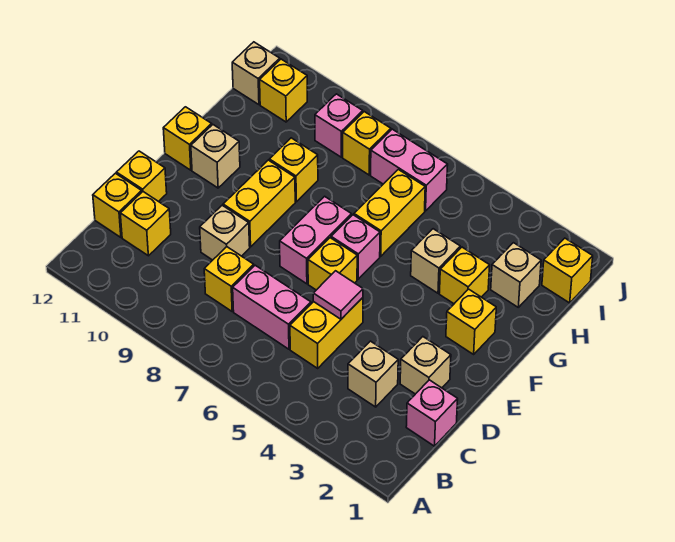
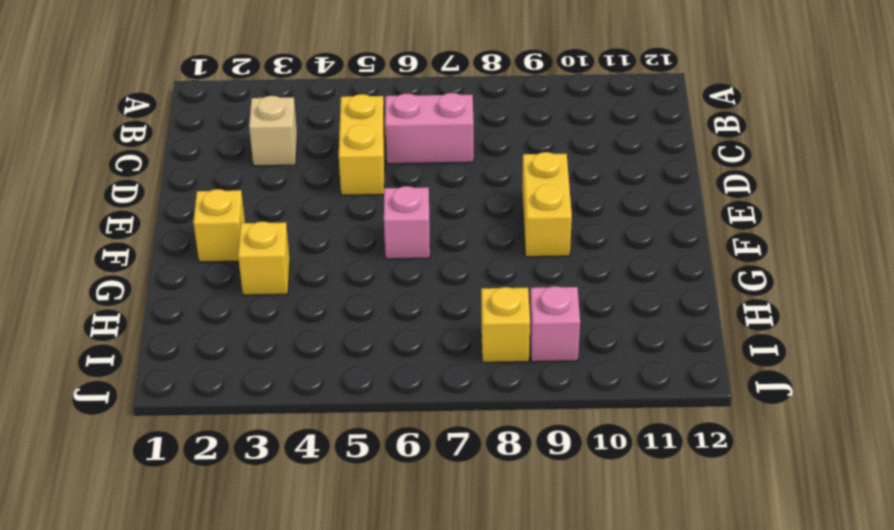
none -> pink 1x1 brick [406,380,458,446]
none -> yellow 1x1 brick [204,247,254,311]
none -> yellow 1x1 brick [120,192,171,256]

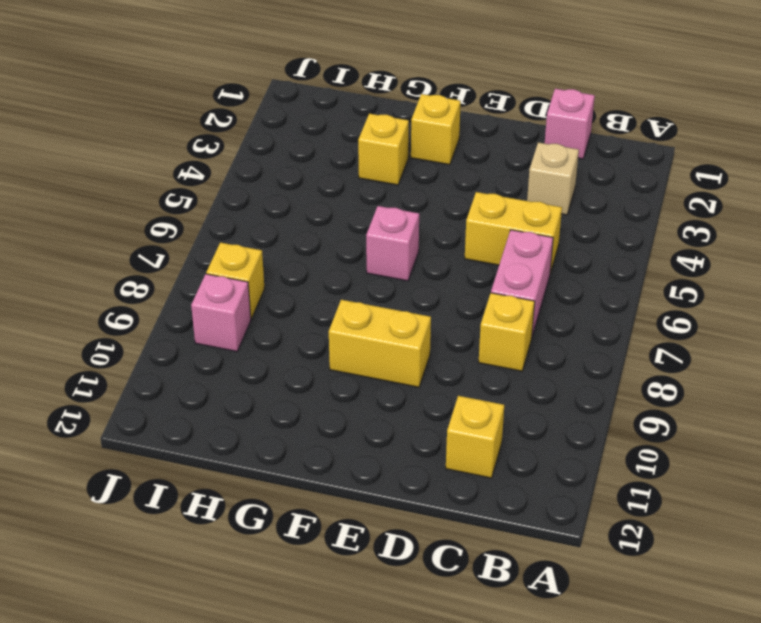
none -> yellow 1x1 brick [93,173,142,237]
none -> tan 1x1 brick [400,337,451,394]
none -> tan 1x1 brick [200,205,250,260]

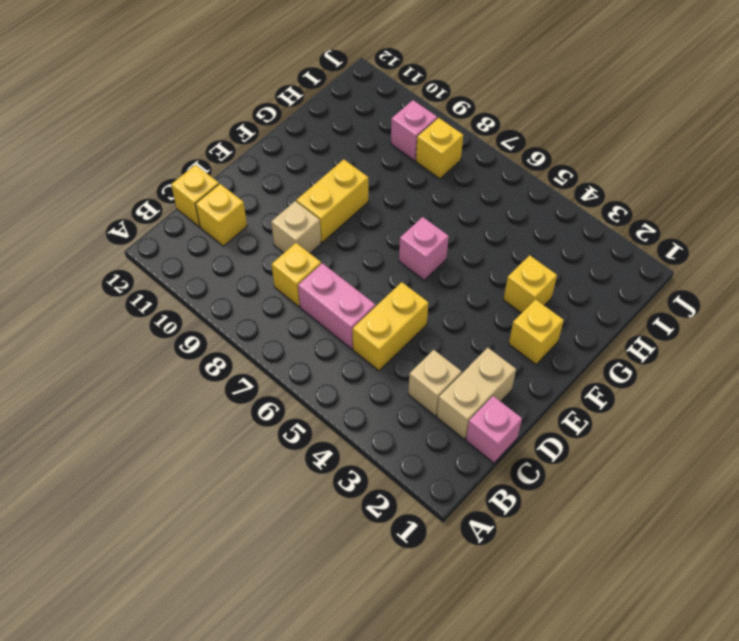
tan 1x2 brick [437,348,516,439] -> tan 1x1 brick [400,337,451,394]
none -> yellow 1x1 brick [117,151,167,202]
none -> yellow 1x1 brick [308,238,357,290]
none -> pink 1x2 brick [280,196,352,284]

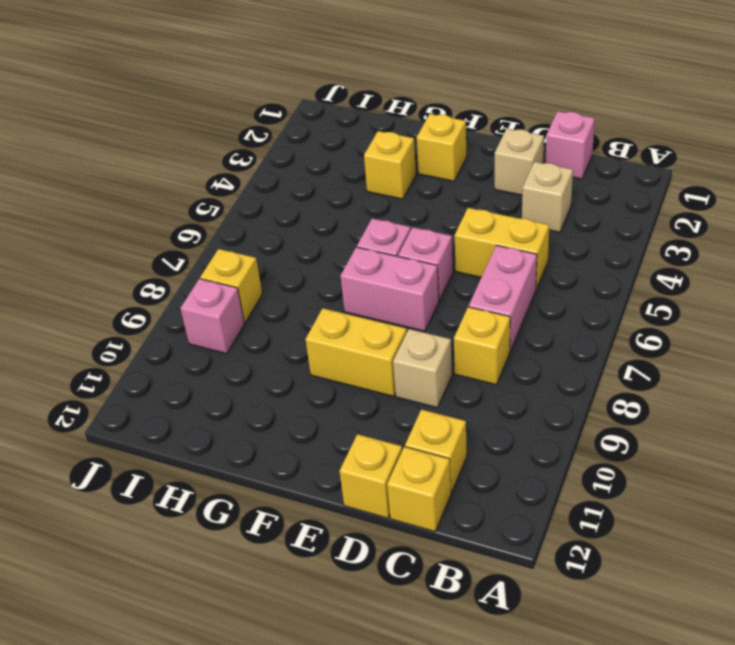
pink 1x1 brick [398,227,453,300] -> yellow 1x1 brick [308,238,357,290]
none -> tan 1x1 brick [191,125,240,188]
none -> yellow 1x1 brick [163,107,212,170]
none -> tan 1x1 brick [411,229,460,293]

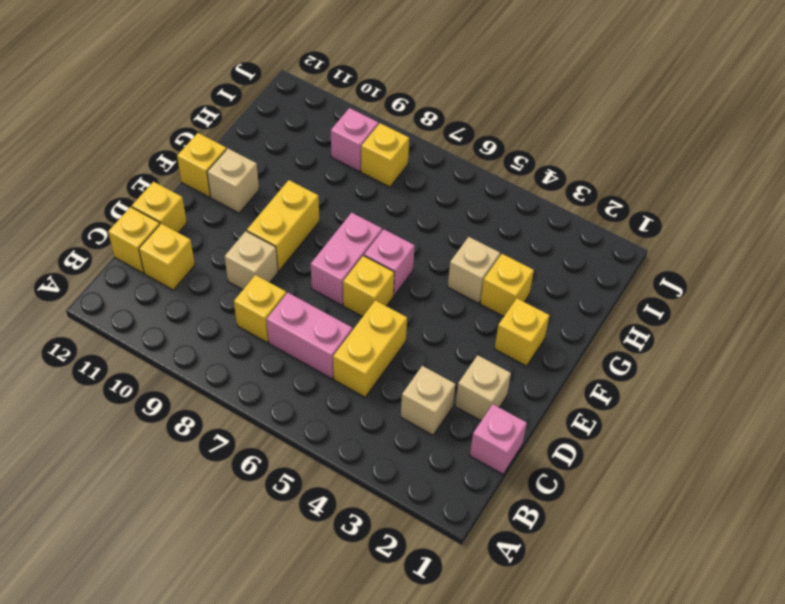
none -> yellow 1x2 brick [354,169,425,256]
none -> yellow 1x1 brick [269,138,318,202]
none -> tan 1x1 brick [491,243,541,307]

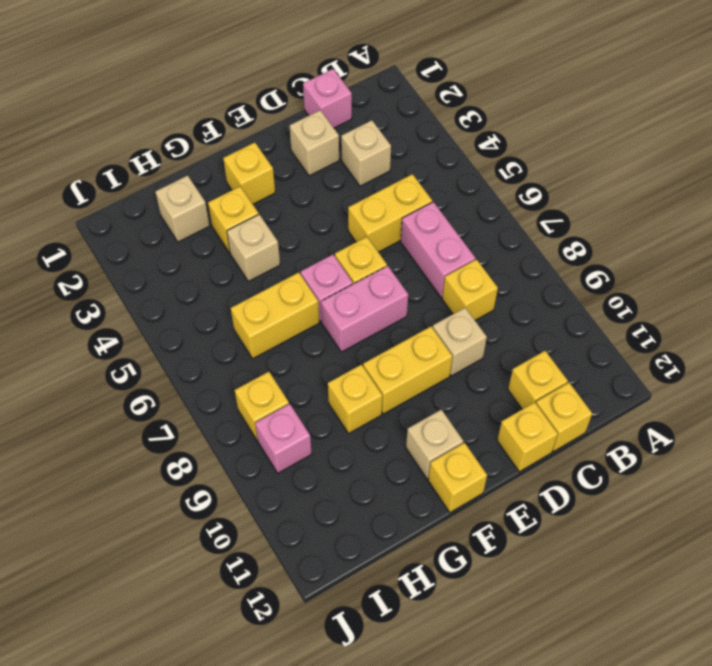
none -> yellow 1x1 brick [542,238,593,303]
none -> pink 1x2 brick [371,129,448,211]
none -> yellow 1x1 brick [260,59,307,122]

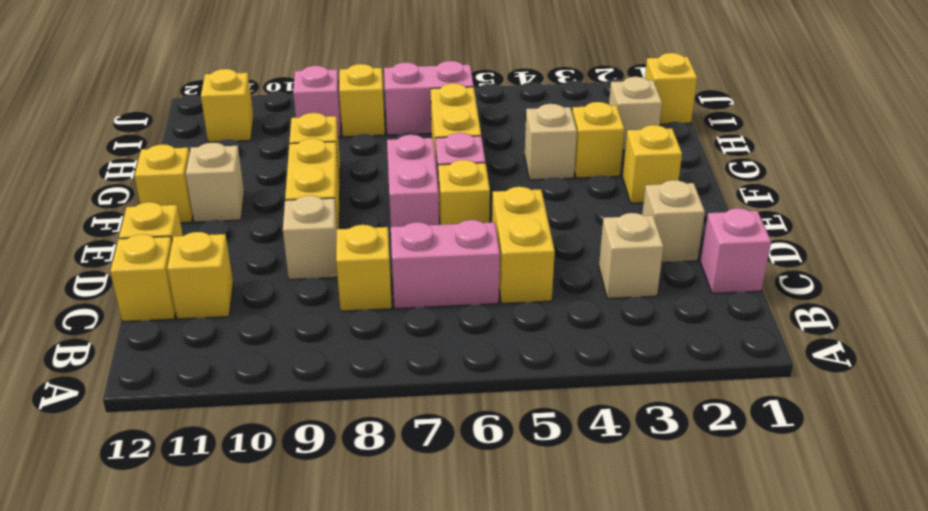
none -> tan 1x1 brick [232,42,280,105]
none -> pink 1x1 tile [313,271,363,319]

